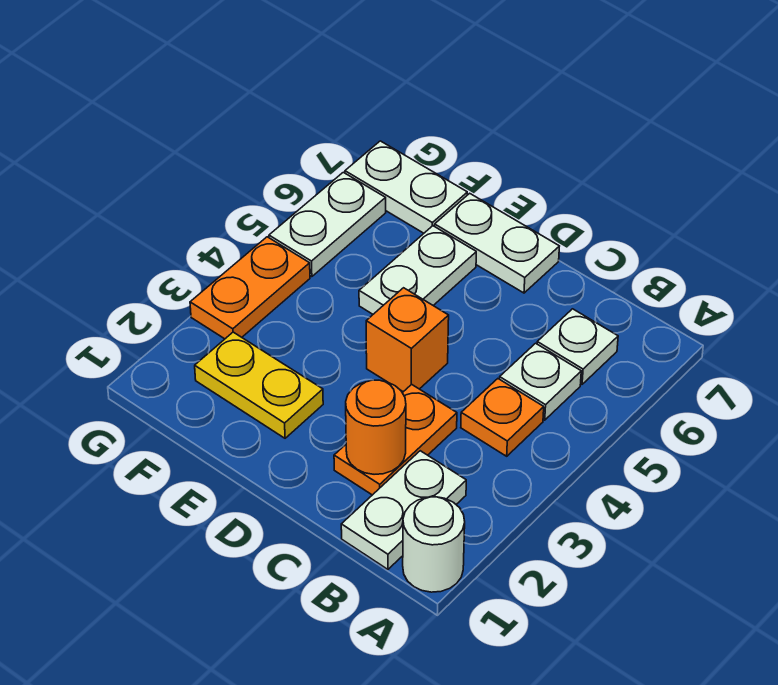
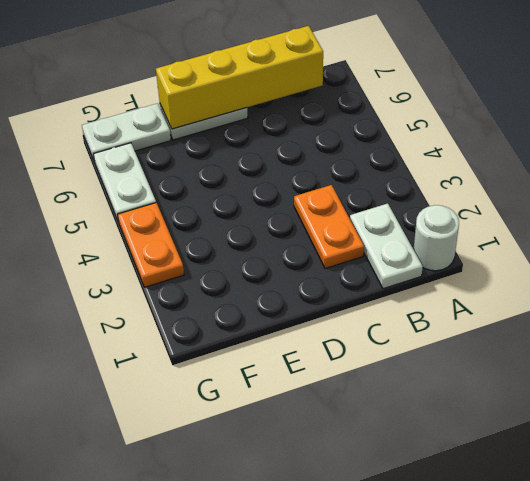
yellow 1x4 brick [156,26,323,129] -> none
none -> orange 1x1 plate [461,379,544,456]
none -> white 1x1 plate [500,343,581,420]
none -> white 1x1 plate [537,309,618,384]

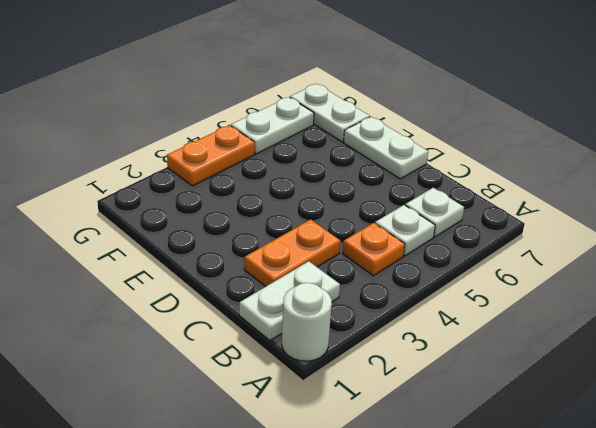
none -> orange 1x1 brick [366,288,449,392]
none -> yellow 1x2 plate [195,332,323,438]
none -> white 1x2 plate [359,226,476,314]

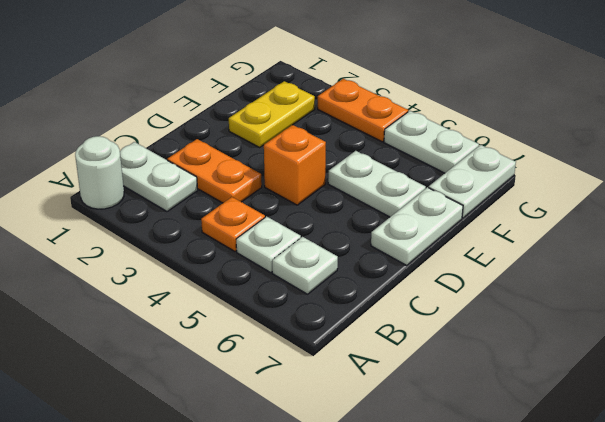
none -> orange 1x1 round brick [346,380,406,474]

